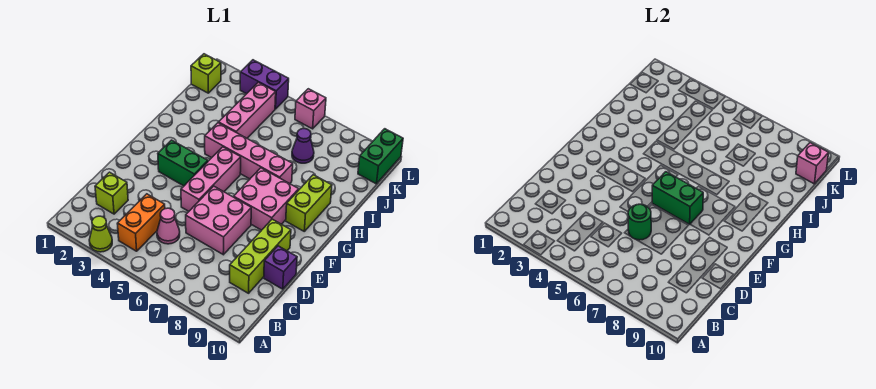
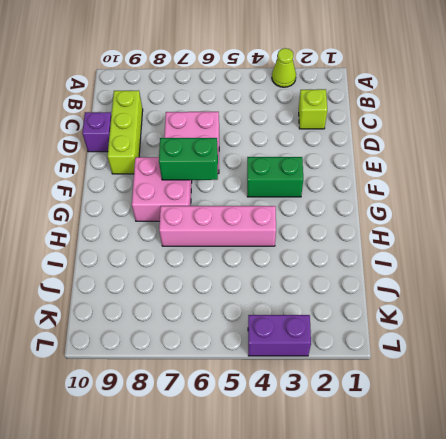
none -> orange 1x2 brick [117,194,165,251]
none -> pink 1x1 cone [157,208,180,244]
none -> pink 1x3 brick [181,147,241,211]

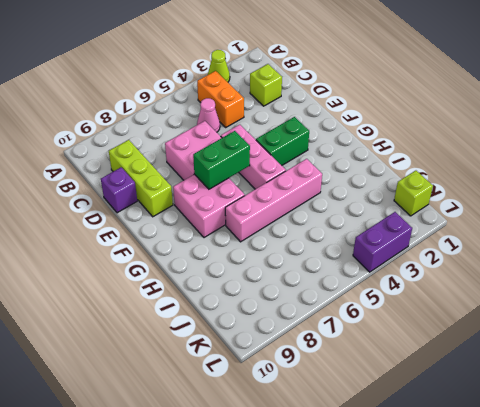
none -> lime 1x2 brick [286,175,332,231]
none -> pink 1x3 brick [218,82,276,138]
none -> purple 1x1 cone [292,129,314,163]

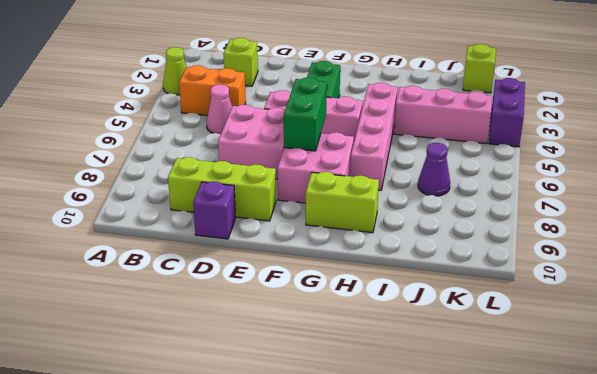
none -> green 1x2 brick [358,129,403,184]
none -> pink 1x1 brick [295,89,326,129]
none -> green 1x1 round brick [628,204,651,240]

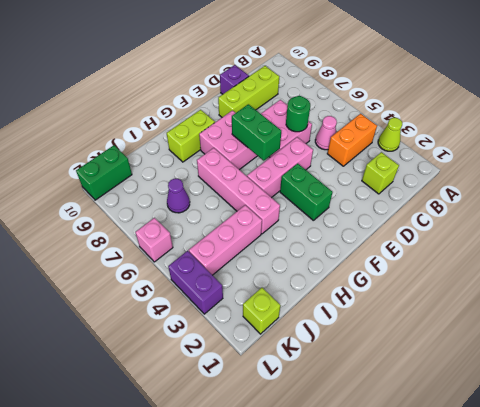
none -> pink 1x1 brick [796,143,829,184]

